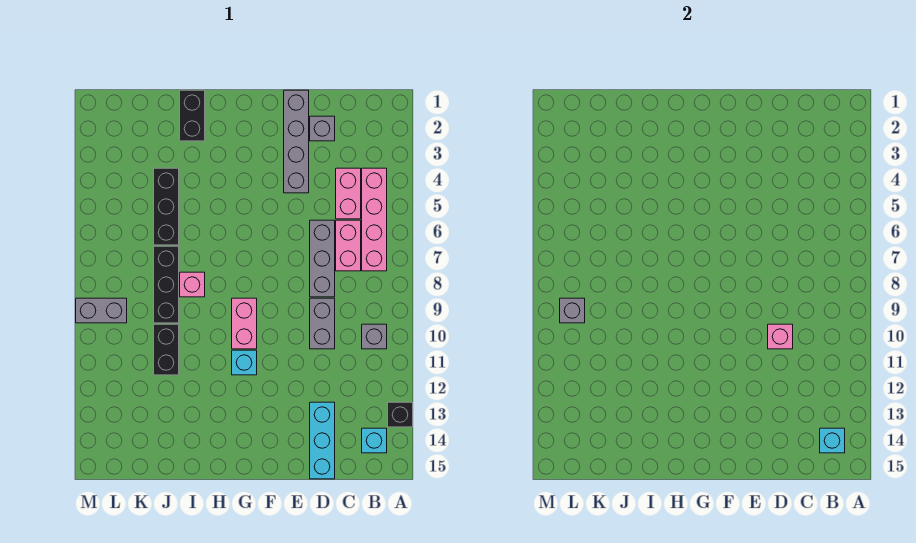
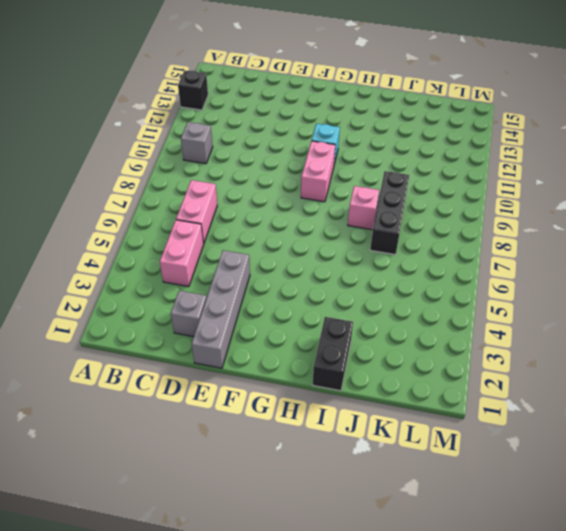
none -> pink 1x4 brick [362,168,387,271]
none -> cyan 1x1 brick [362,428,387,453]
none -> grey 1x3 brick [310,220,335,297]

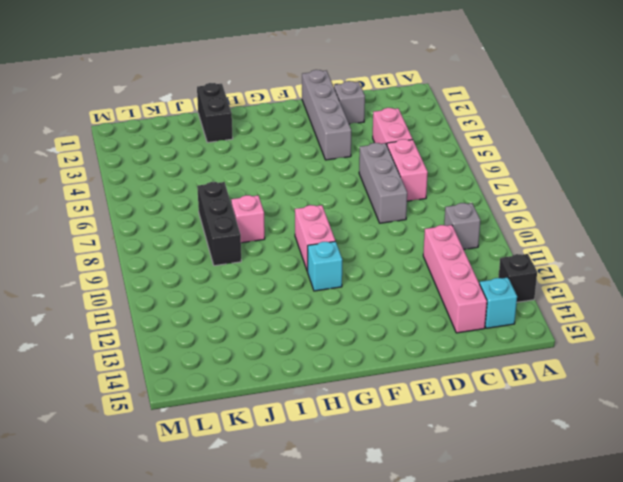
pink 1x4 brick [423,225,487,333] -> pink 1x4 brick moved to [362,168,387,271]
none -> grey 1x2 brick [310,298,335,349]
none -> cyan 1x3 brick [310,402,335,479]
none -> black 1x3 brick [154,168,179,245]

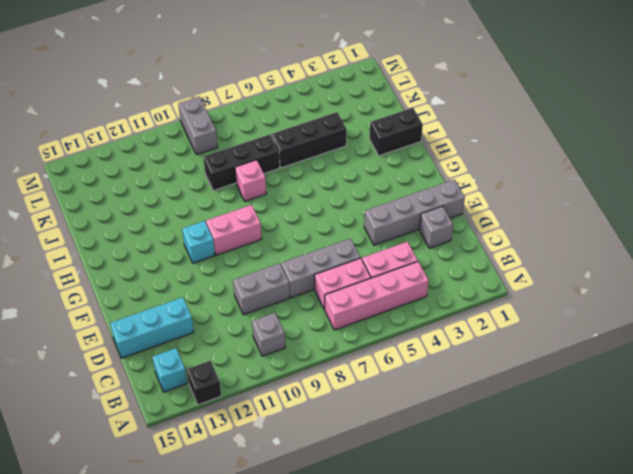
none -> black 1x2 brick [154,324,179,375]
none -> cyan 1x1 brick [820,428,845,453]
none -> pink 1x1 brick [768,324,793,349]

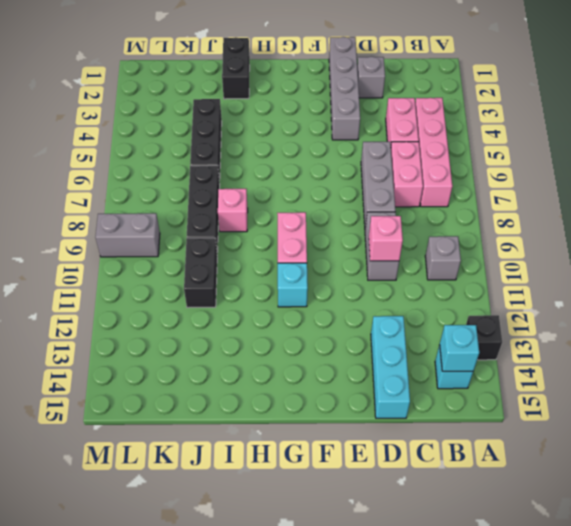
none -> grey 1x1 brick [560,298,585,323]

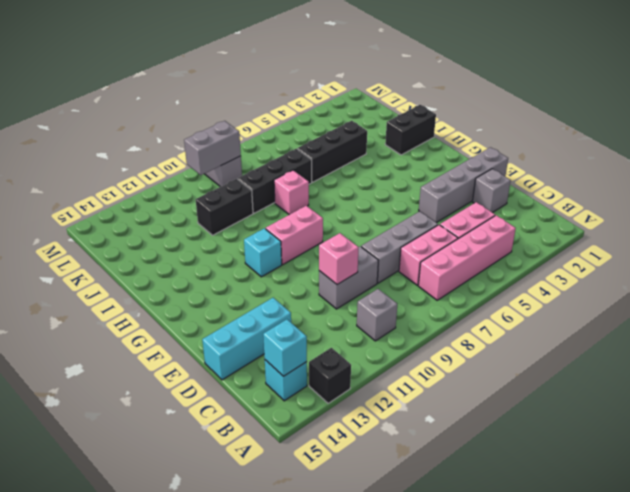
grey 1x2 brick [184,121,241,175] -> grey 1x1 brick [560,298,585,323]

